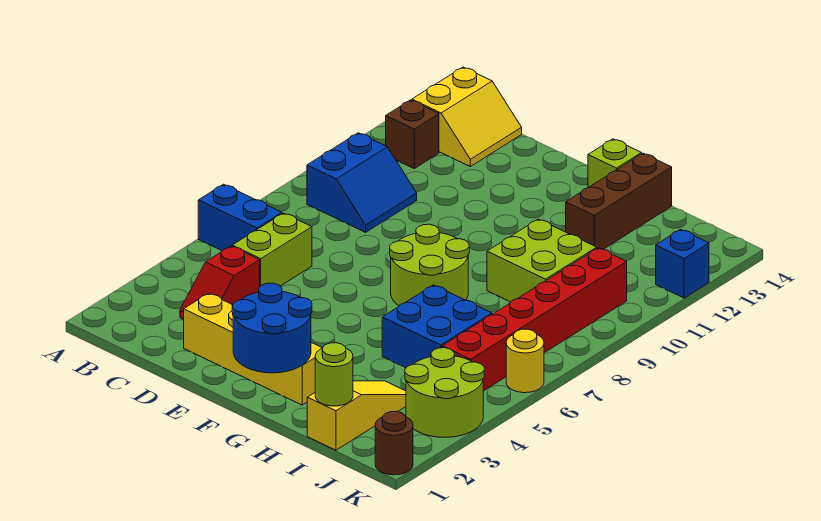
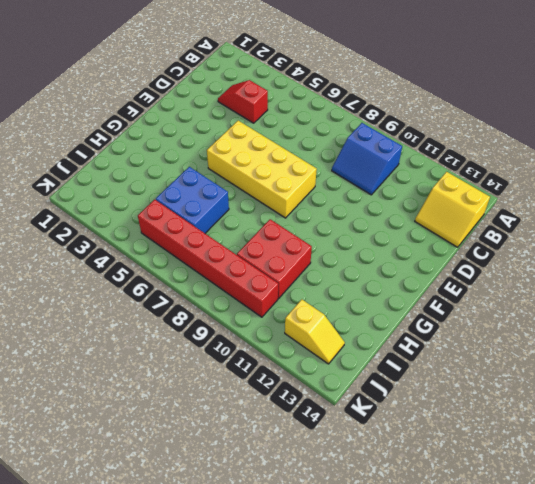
yellow 2x4 brick [207,121,317,218] -> lime 2x2 round brick [390,224,469,306]
red 2x2 brick [237,219,312,298] -> lime 2x2 brick [487,219,597,302]
yellow 1x2 slope [285,300,345,364] -> none
none -> blue 1x2 brick [198,184,282,251]
none -> brown 1x1 brick [386,100,439,168]
none -> lime 1x2 brick [232,213,312,286]

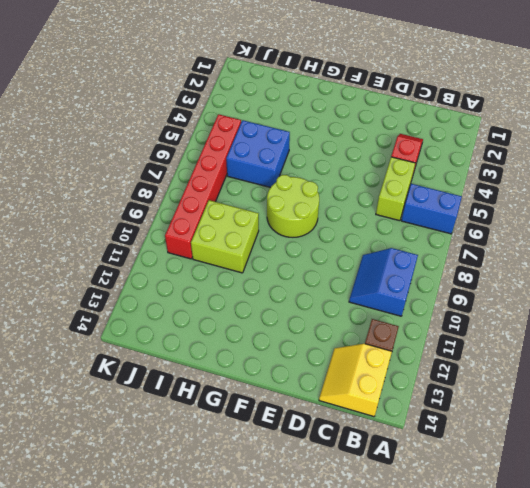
none -> yellow 1x4 brick [184,293,322,405]
none -> lime 1x1 brick [588,139,642,188]
none -> brown 1x3 brick [566,153,672,249]

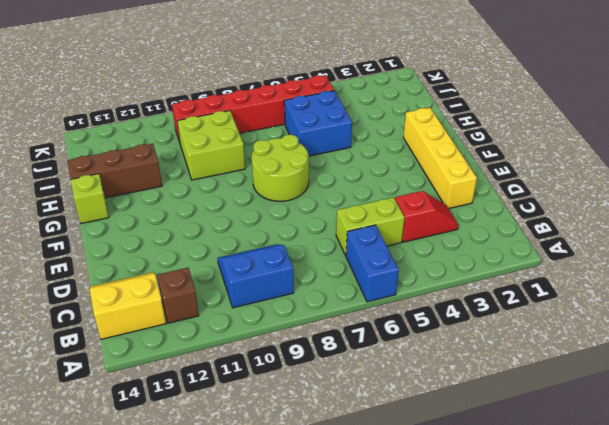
none -> yellow 1x3 slope [307,381,406,450]
none -> lime 2x2 round brick [405,348,484,437]
none -> brown 1x1 round brick [375,411,413,475]

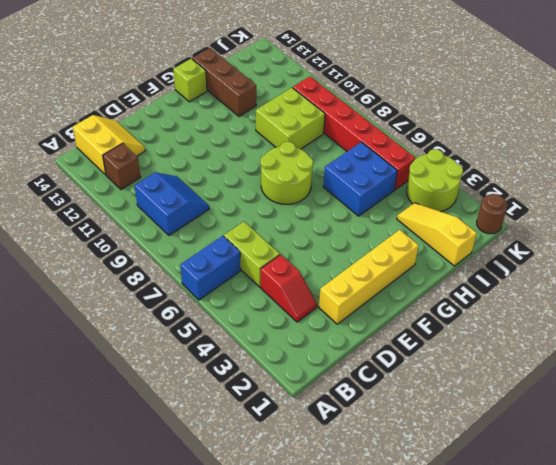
none -> yellow 1x1 round brick [506,329,544,393]
none -> blue 1x1 brick [656,229,709,298]
none -> blue 2x2 round brick [232,283,312,373]

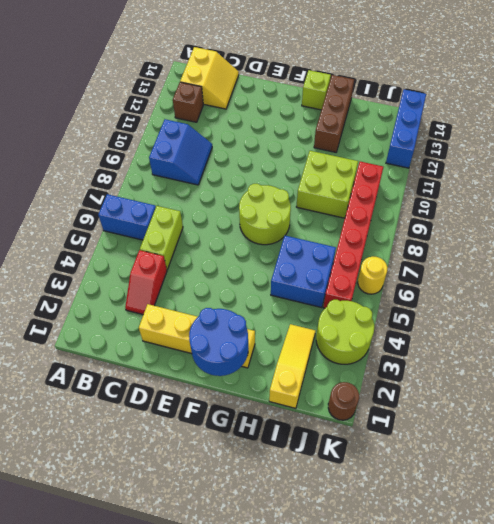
blue 1x3 brick [386,90,426,168] -> blue 1x1 brick [656,229,709,298]
none -> lime 1x1 round brick [315,343,353,406]

